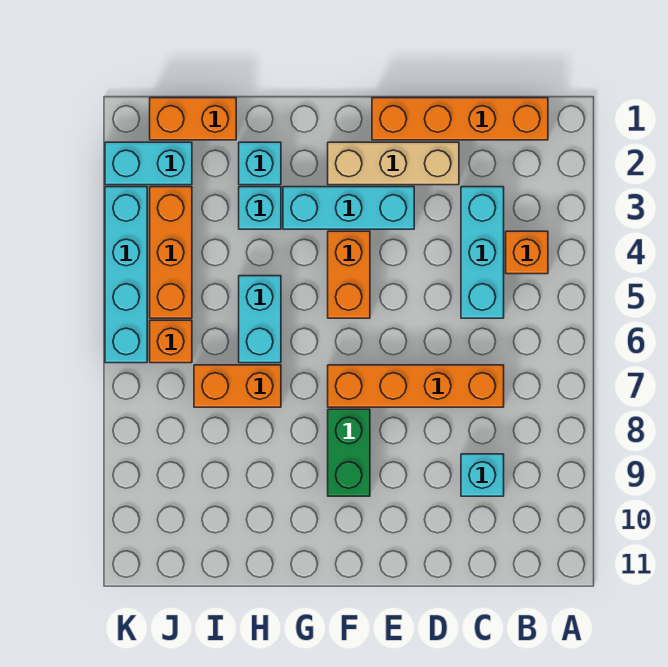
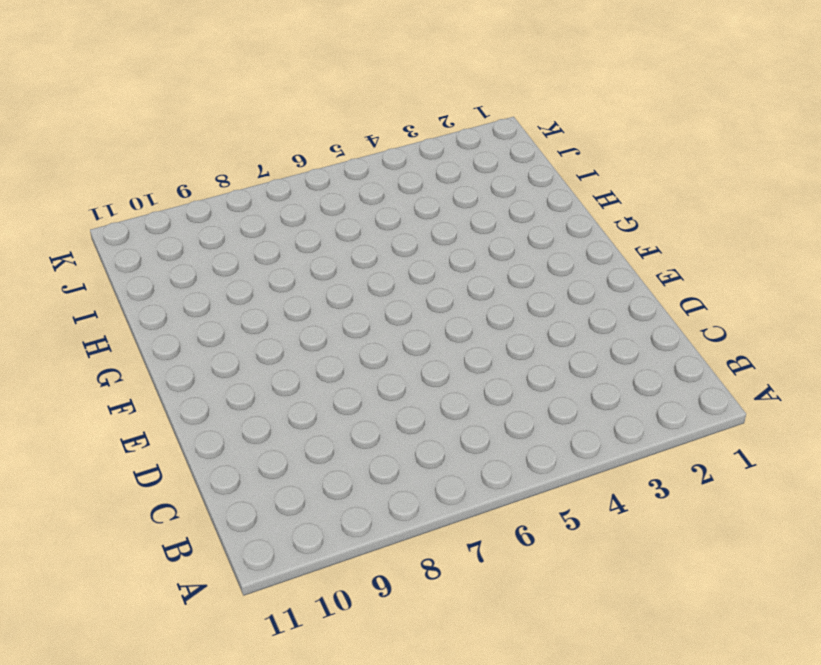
none -> orange 1x4 brick [372,98,548,140]
none -> orange 1x1 brick [506,231,548,274]
none -> cyan 1x3 brick [461,187,504,318]

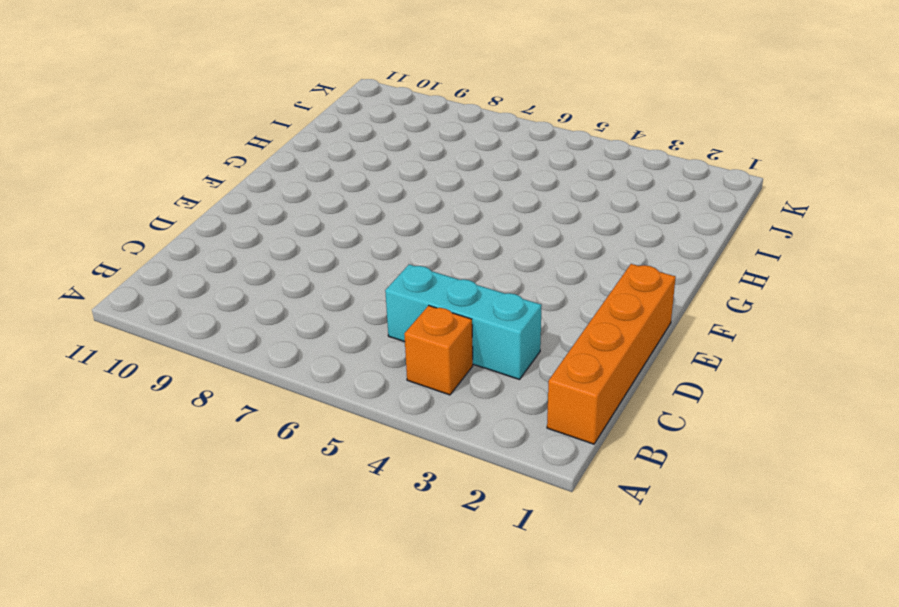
none -> orange 1x4 brick [328,365,504,407]
none -> cyan 1x1 brick [461,454,504,496]
none -> tan 1x3 brick [328,142,459,185]

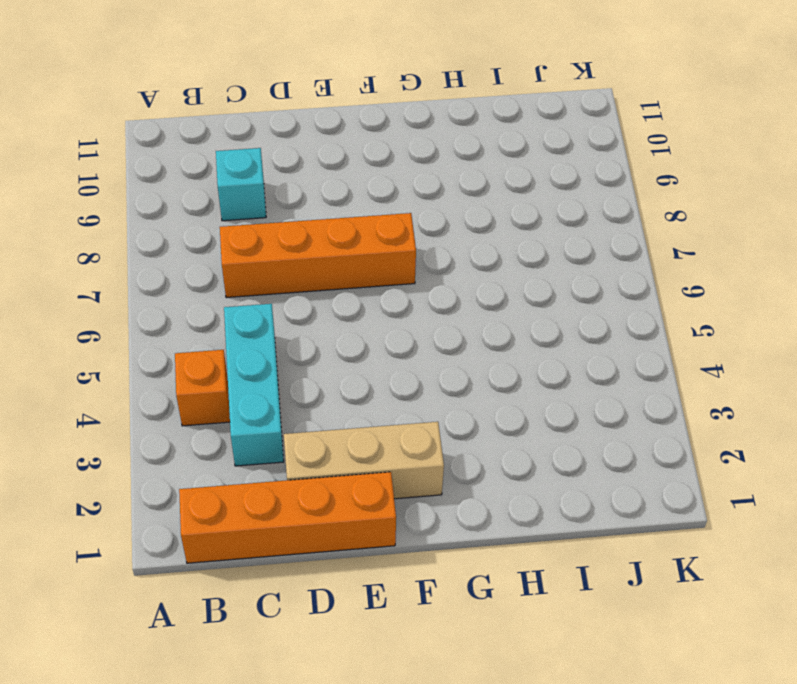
none -> cyan 1x3 brick [283,187,414,229]
none -> orange 1x2 brick [328,231,370,318]
none -> green 1x2 brick [328,409,370,496]

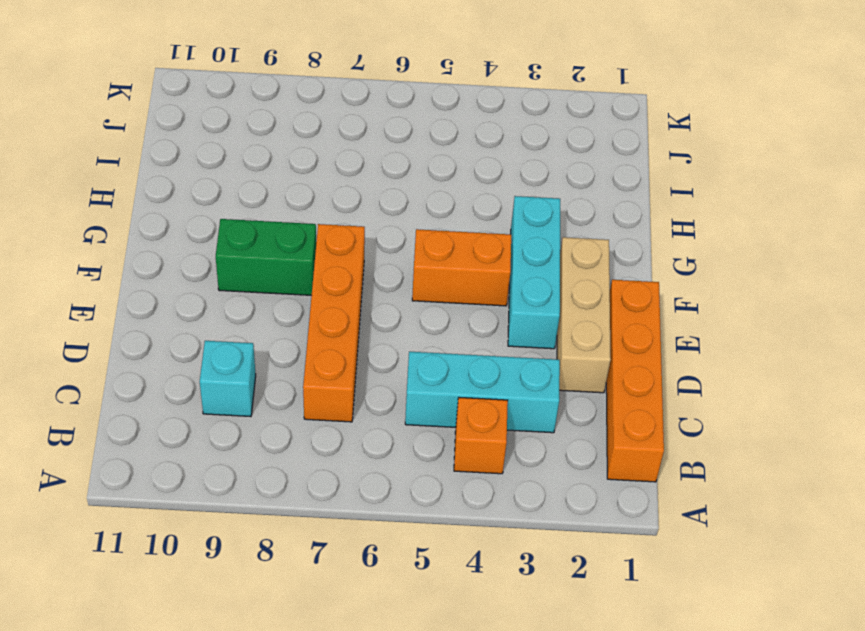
none -> cyan 1x1 brick [239,142,281,185]
none -> cyan 1x1 brick [239,187,281,229]
none -> cyan 1x2 brick [239,276,281,363]

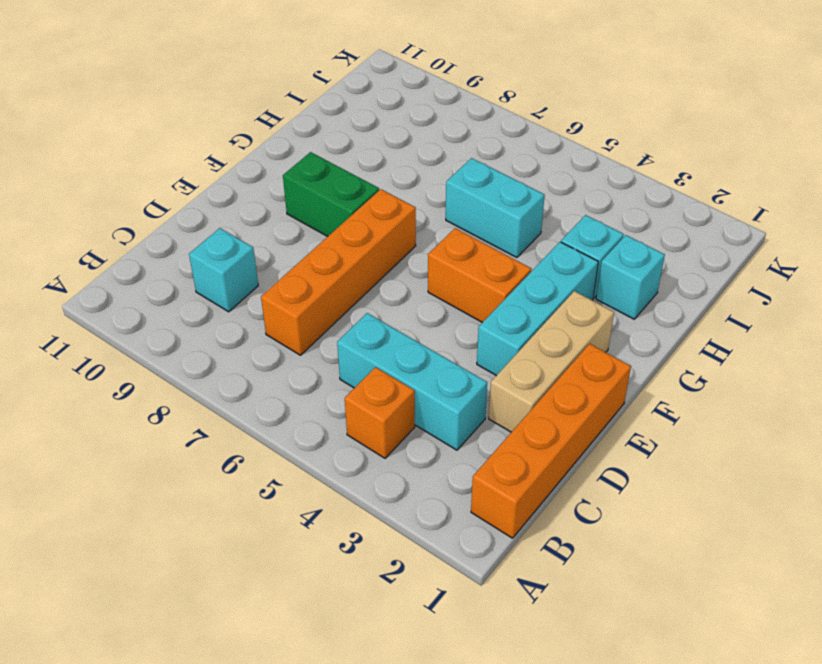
none -> orange 1x2 brick [194,365,281,407]
none -> orange 1x2 brick [150,98,236,140]
none -> cyan 1x2 brick [105,142,192,185]

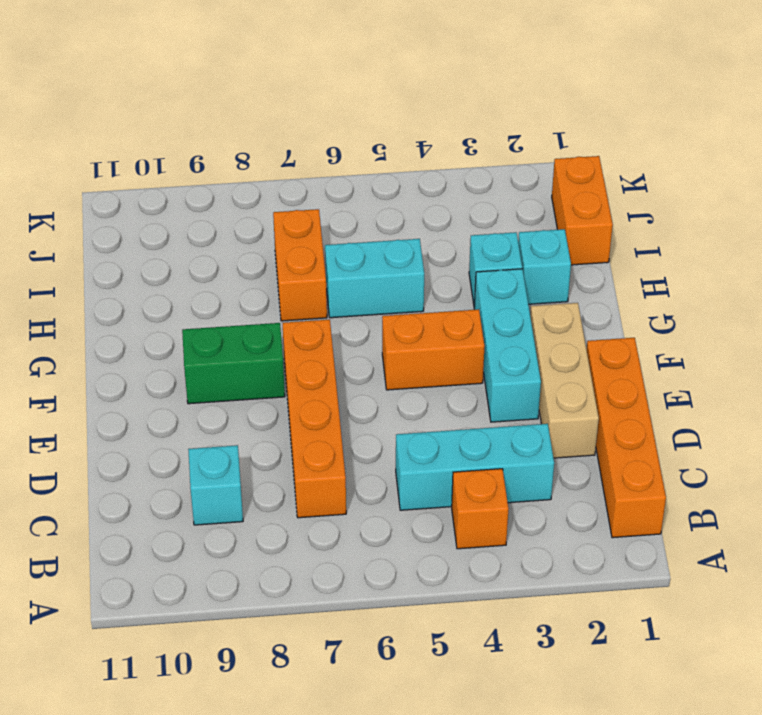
none -> cyan 1x2 brick [105,142,192,185]
none -> orange 1x3 brick [150,187,192,318]
none -> orange 1x1 brick [150,320,192,363]

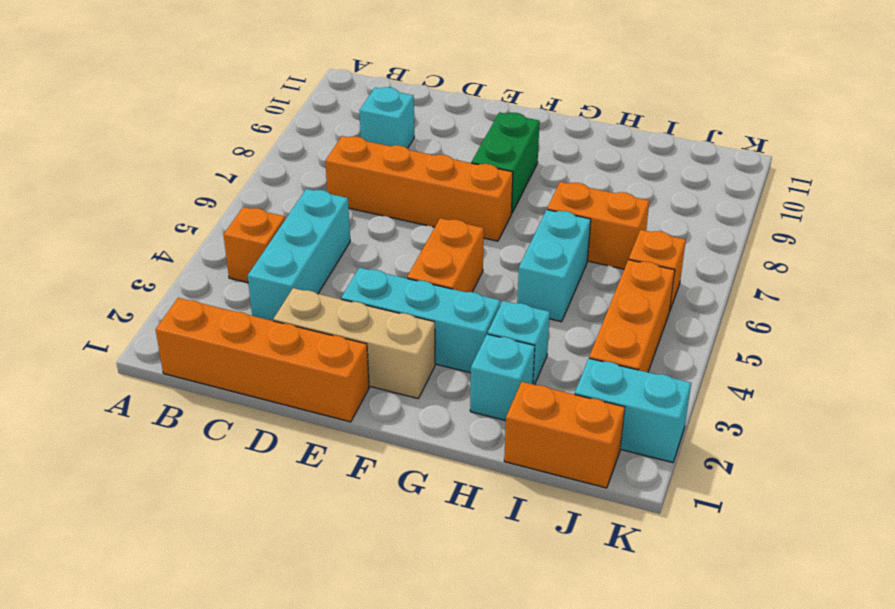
none -> cyan 1x4 brick [105,187,147,363]

